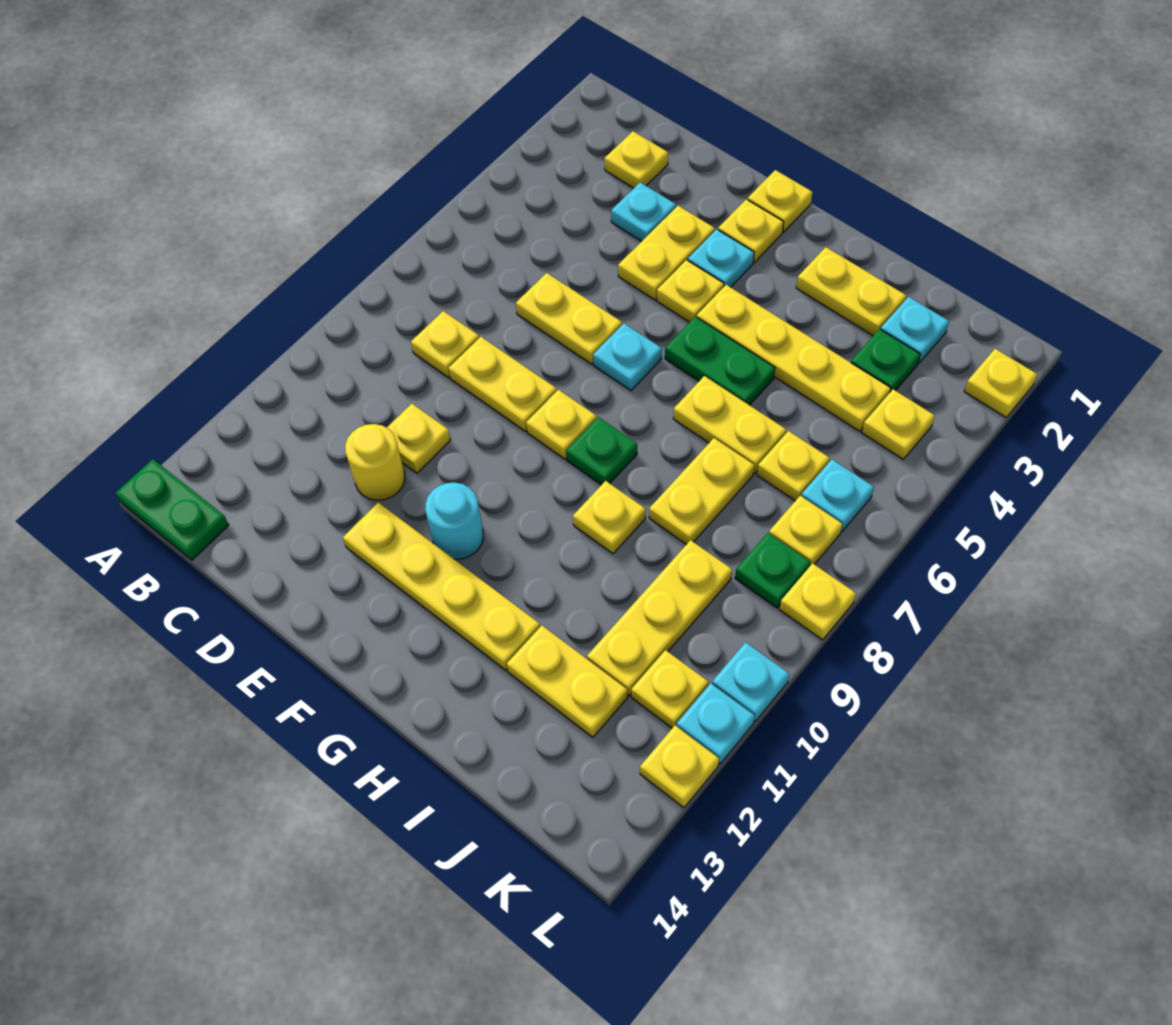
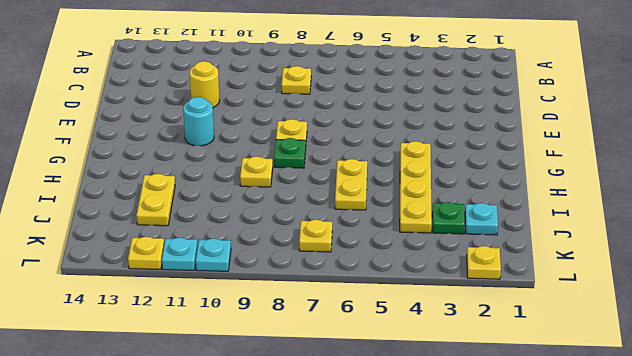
none -> green 1x2 plate [116,459,229,560]
none -> yellow 1x1 plate [604,131,668,188]
none -> cyan 1x1 plate [611,182,676,241]
none -> yellow 1x2 plate [516,273,622,364]

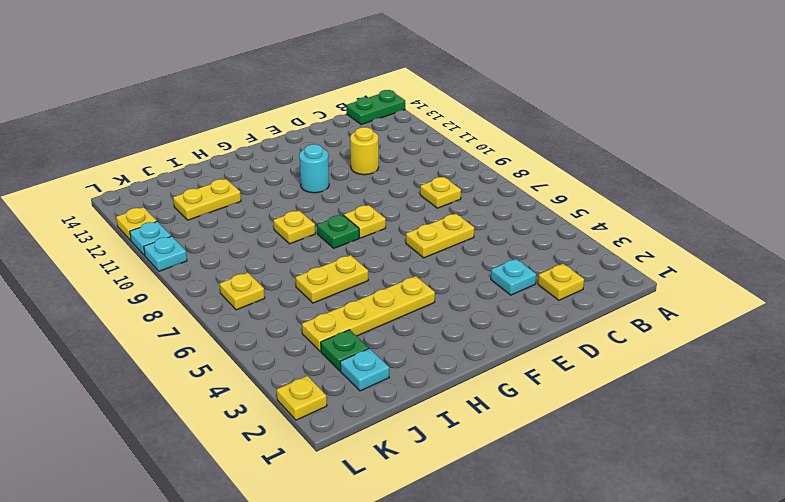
none -> yellow 1x2 plate [448,337,557,431]
none -> yellow 1x1 plate [387,404,450,473]
none -> yellow 1x2 plate [618,206,715,300]
none -> yellow 1x4 plate [343,502,540,670]

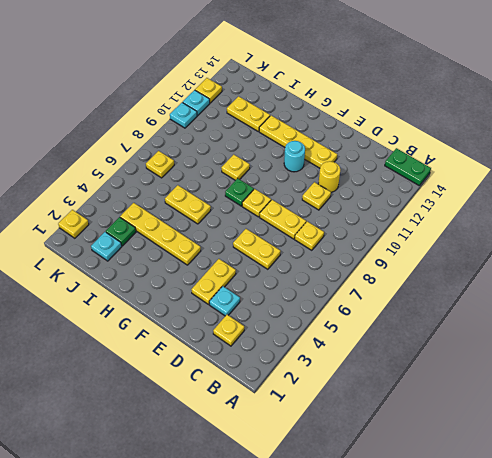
none -> yellow 1x1 plate [748,170,812,232]
none -> yellow 1x1 plate [718,199,784,262]
none -> cyan 1x1 plate [688,229,754,287]
none -> yellow 1x1 plate [657,260,724,322]

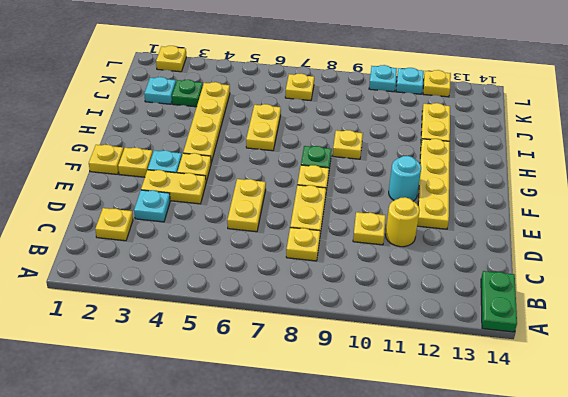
none -> cyan 1x1 plate [593,324,662,391]
none -> green 1x2 plate [665,317,775,405]
none -> yellow 1x2 plate [796,247,906,336]
none -> yellow 1x2 plate [649,438,754,545]

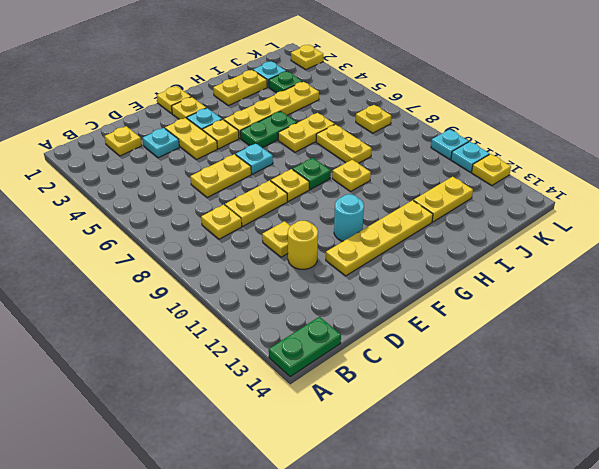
none -> yellow 1x1 plate [757,431,830,501]
none -> yellow 1x3 plate [587,540,732,696]
none -> yellow 1x1 plate [862,389,935,459]
none -> cyan 1x1 plate [801,460,874,532]

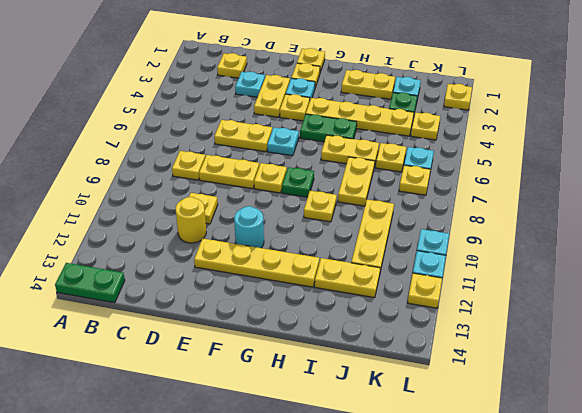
none -> green 1x1 plate [735,533,810,608]
none -> yellow 1x1 plate [631,650,708,728]
none -> yellow 1x1 plate [779,563,856,640]

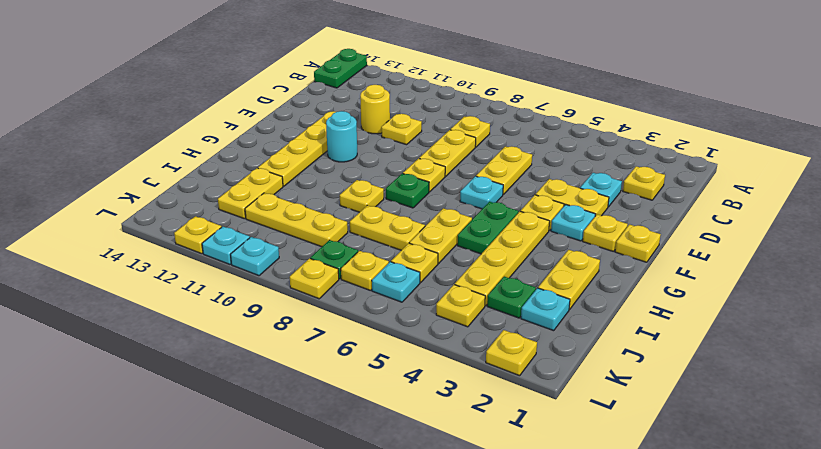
none -> yellow 1x1 plate [631,650,708,728]

